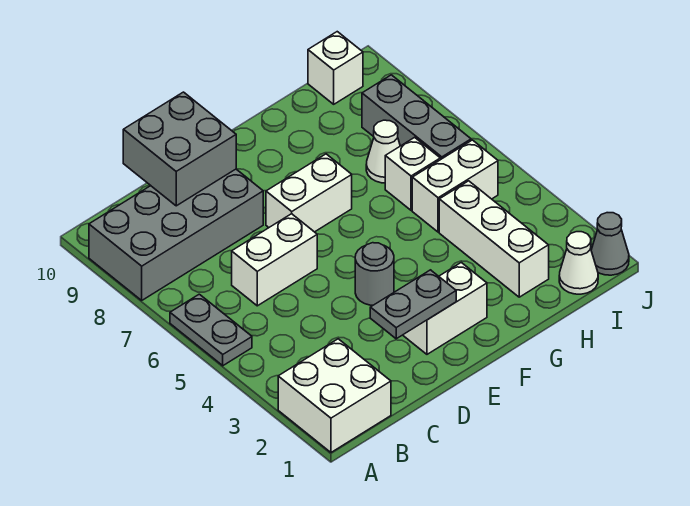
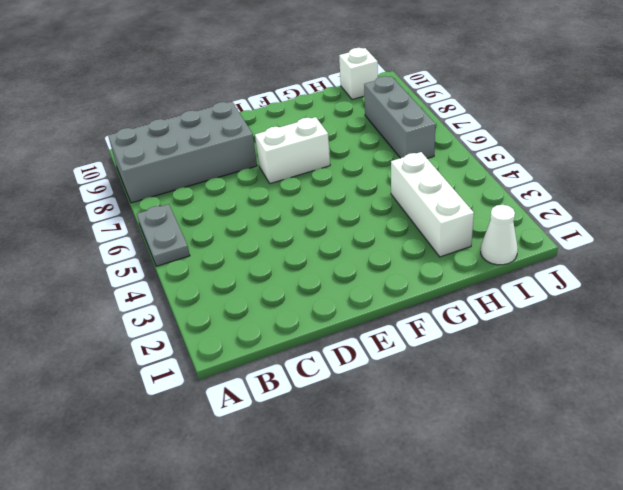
none -> white 2x2 brick [278,339,391,452]
none -> white 1x2 brick [232,214,317,306]
none -> white 1x2 brick [403,263,487,354]

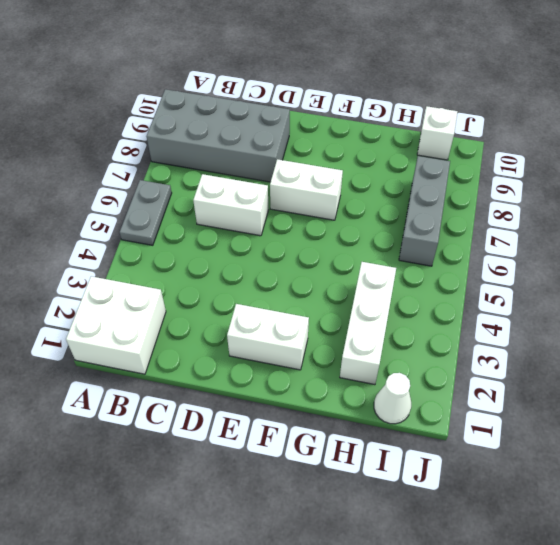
none -> grey 1x1 round brick [355,243,394,305]
none -> white 1x2 brick [412,140,498,232]
none -> white 1x1 brick [385,137,440,210]

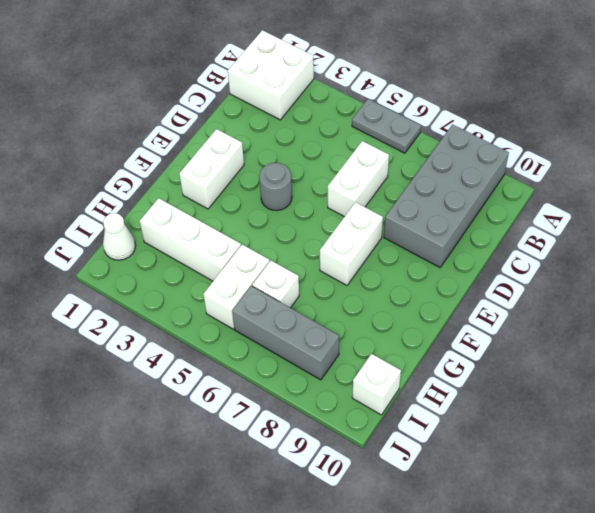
none -> white 1x1 cone [366,120,400,183]
none -> grey 1x1 cone [591,213,629,275]
none -> grey 2x2 brick [123,92,236,206]

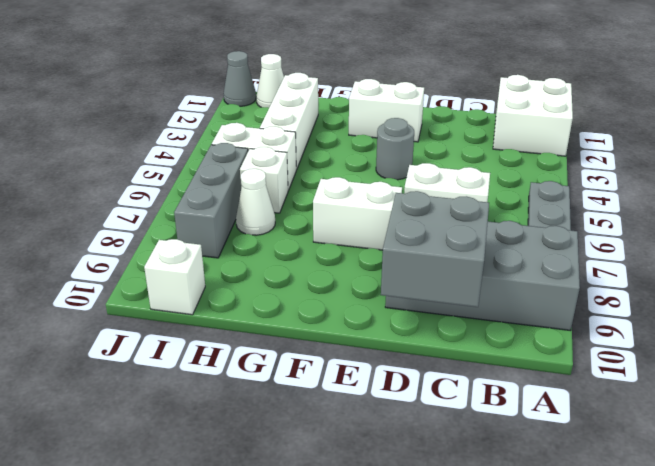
none -> grey 1x2 plate [370,270,456,339]

